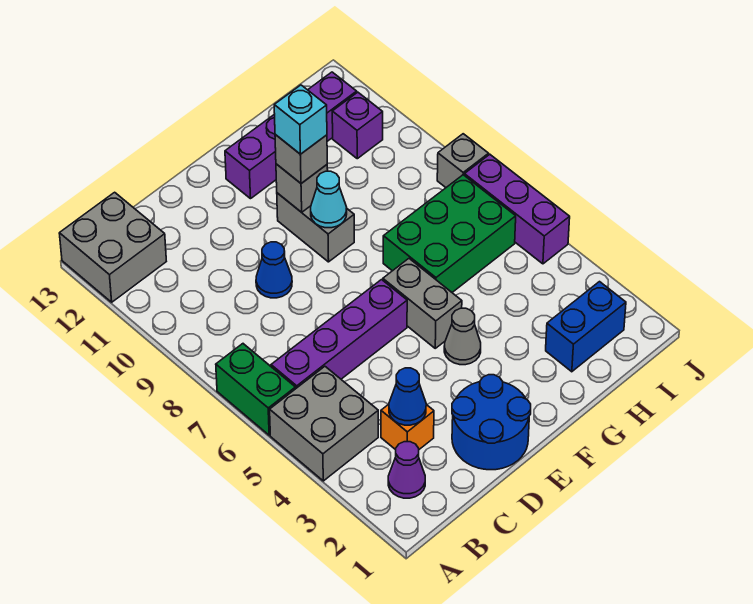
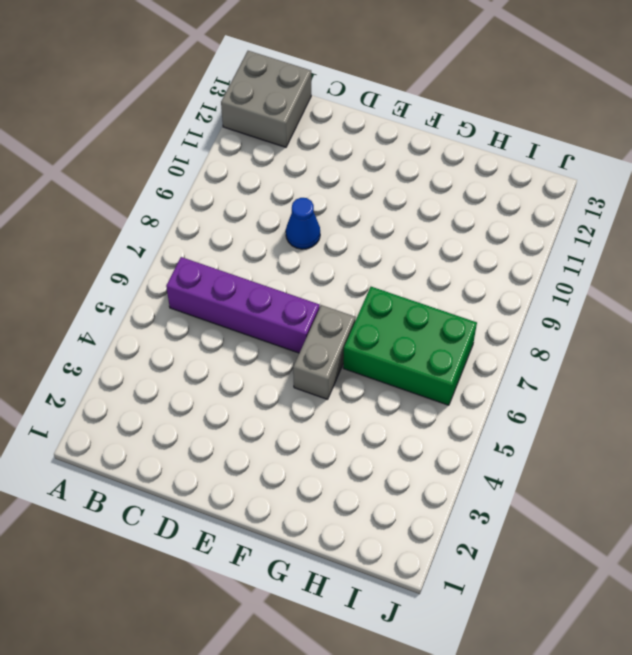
none -> grey 2x2 brick [270,367,378,481]
none -> green 1x2 brick [216,344,295,435]
none -> purple 1x1 cone [388,442,425,498]

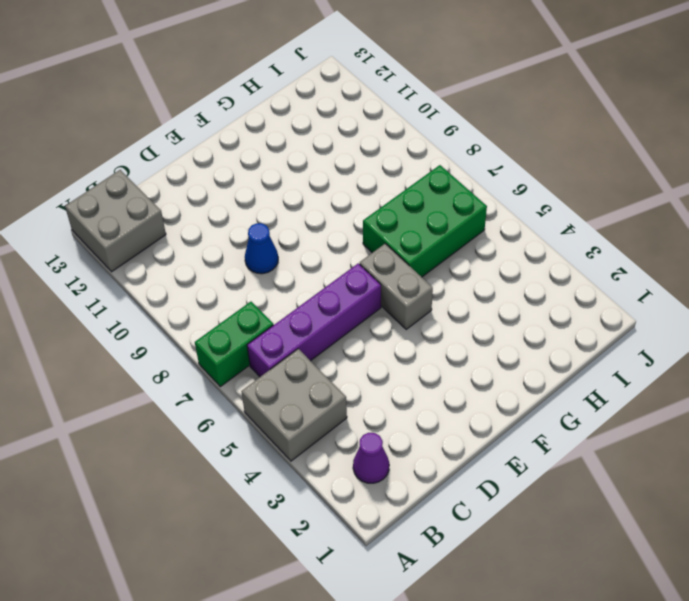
green 1x2 brick [195,302,273,387] -> green 1x2 brick turned to [216,344,295,435]
none -> orange 1x1 brick [381,404,434,450]
none -> blue 2x2 round brick [452,375,531,470]
none -> grey 1x1 cone [444,308,481,365]

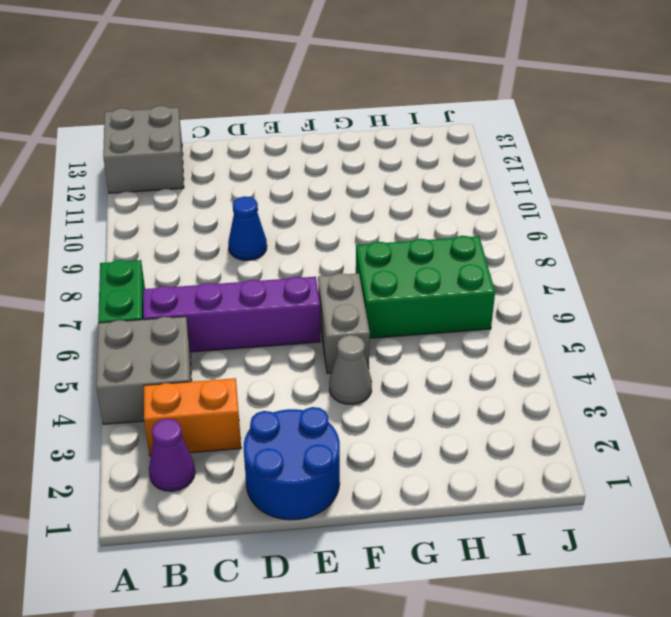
orange 1x2 brick [144,378,241,456] -> orange 1x1 brick [381,404,434,450]
none -> grey 1x2 brick [277,193,354,262]
none -> purple 1x4 brick [225,72,357,199]
none -> blue 1x2 brick [546,282,626,372]

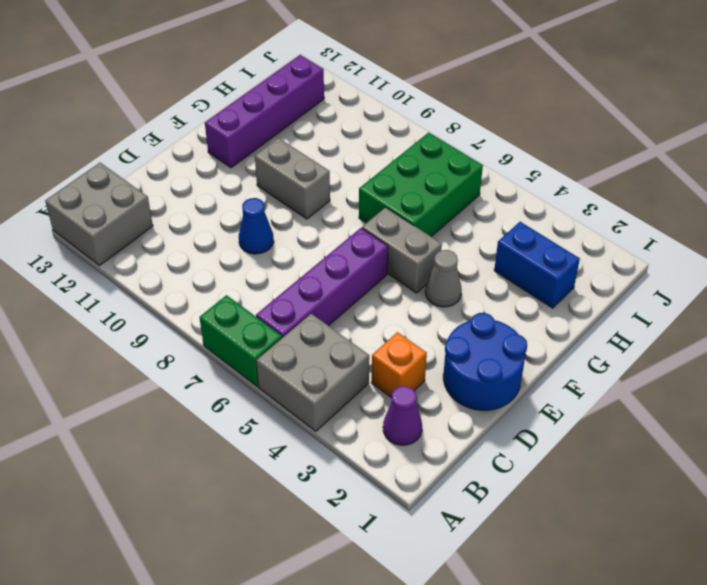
blue 1x2 brick [494,222,580,308] -> blue 1x2 brick turned to [546,282,626,372]
none -> purple 1x1 brick [332,92,383,159]
none -> purple 1x3 brick [464,154,570,264]
none -> grey 1x1 brick [437,134,489,187]

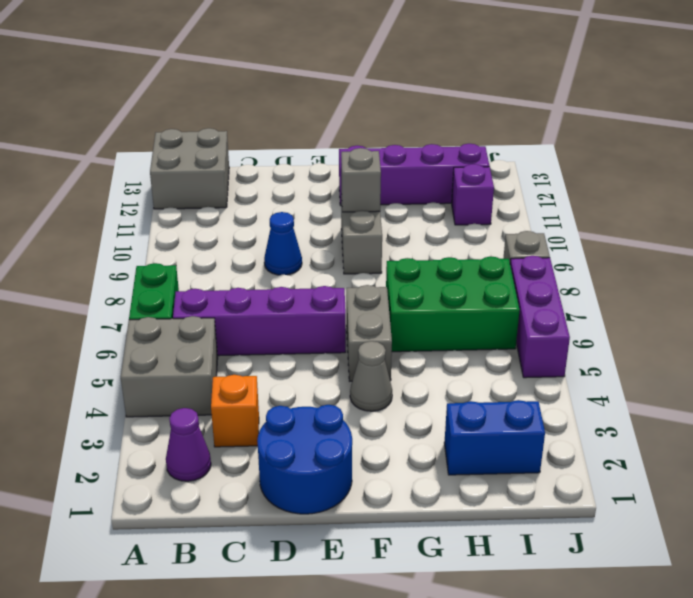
none -> blue 1x1 cone [389,368,426,425]
none -> cyan 1x1 cone [311,171,347,228]
none -> grey 1x1 brick [275,135,327,183]

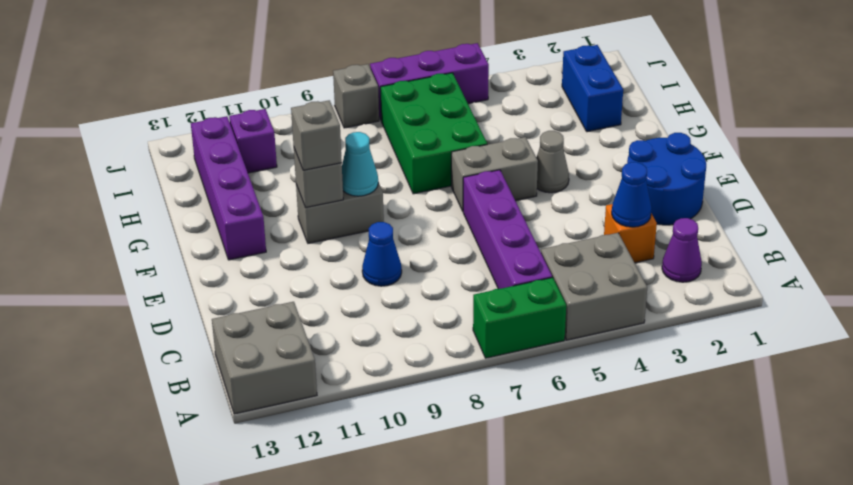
none -> cyan 1x1 brick [274,85,327,154]

